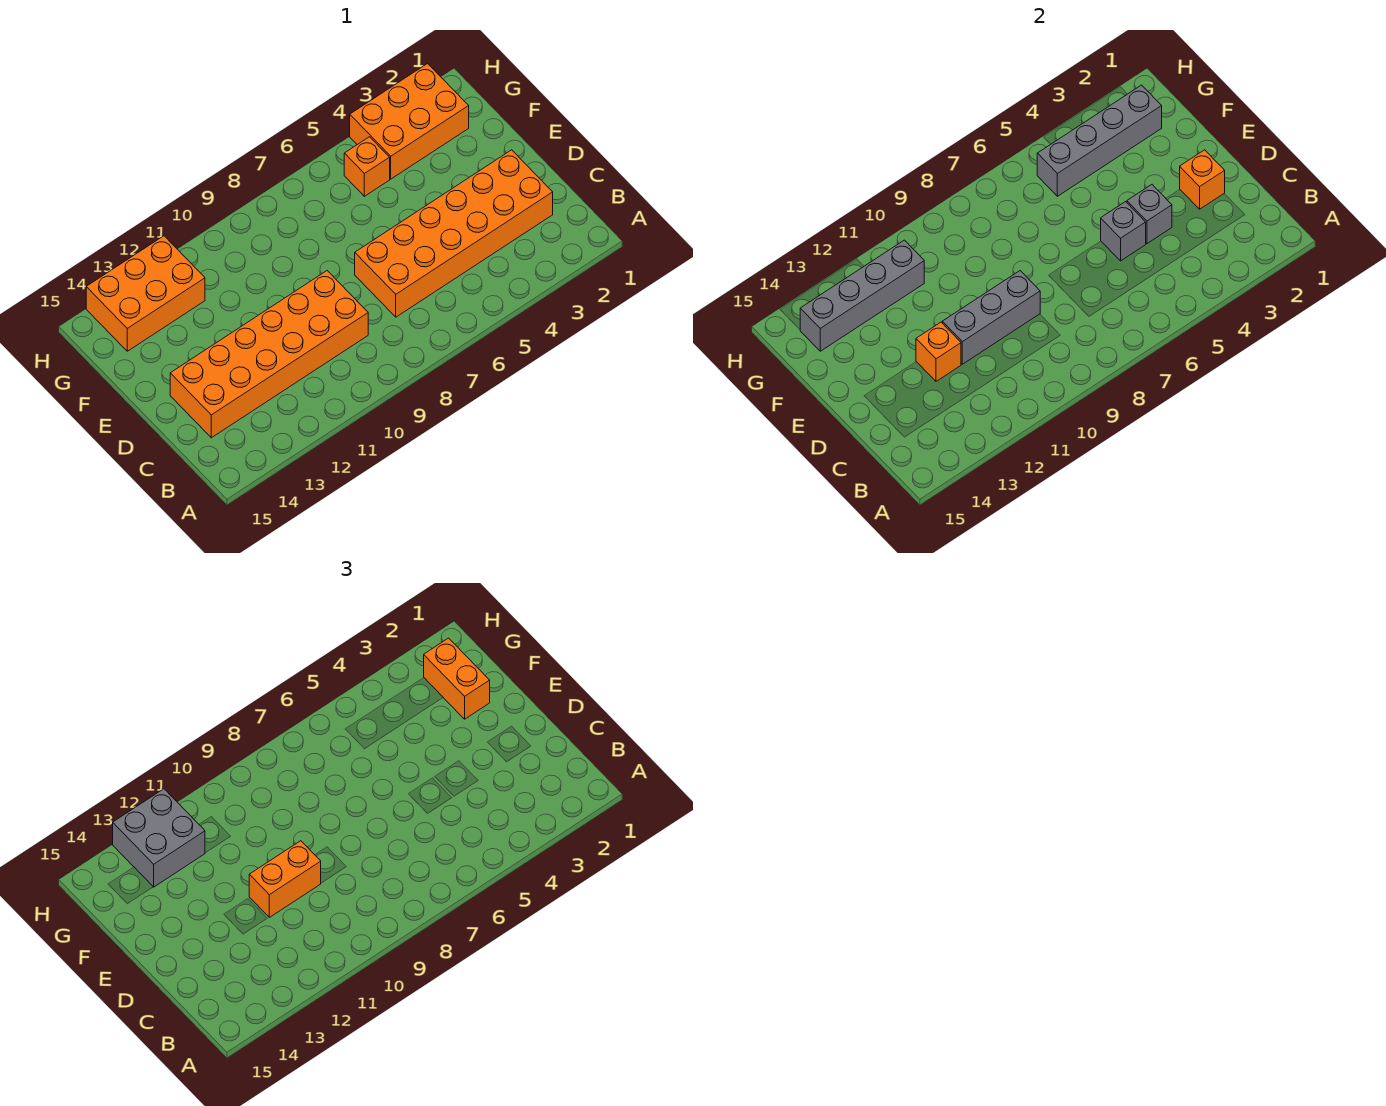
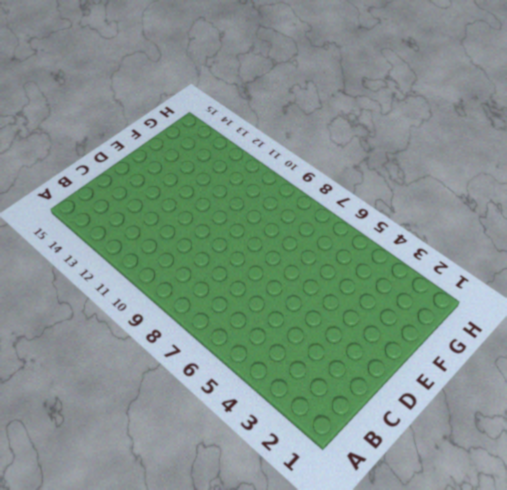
none -> orange 2x6 brick [355,150,553,317]
none -> orange 2x6 brick [170,271,368,438]
none -> orange 2x3 brick [350,64,469,179]

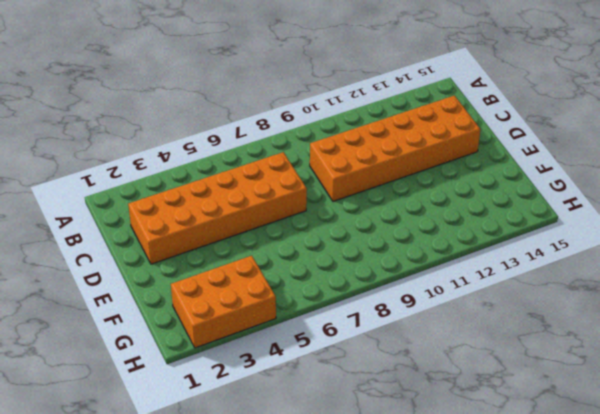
none -> orange 1x1 brick [344,137,390,196]
none -> orange 2x3 brick [86,236,205,351]
none -> orange 1x1 brick [1180,150,1225,209]

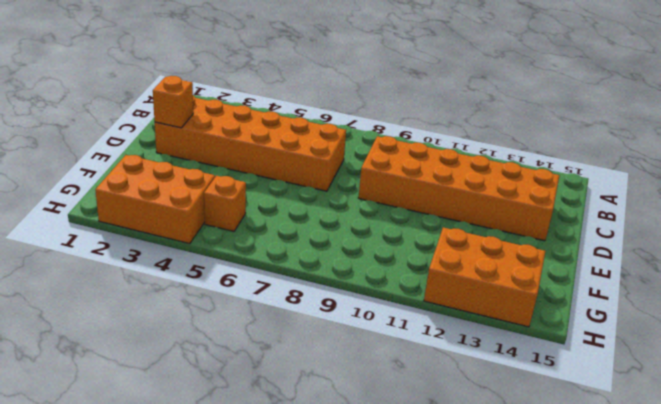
none -> grey 1x1 brick [1127,185,1172,244]
none -> grey 1x1 brick [1101,202,1146,261]
none -> grey 1x3 brick [942,271,1040,364]

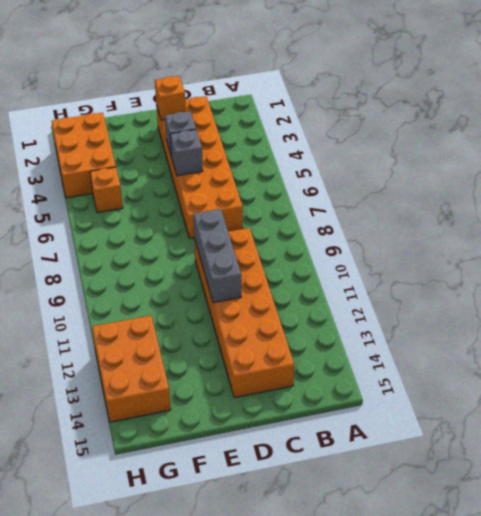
none -> orange 1x1 brick [916,322,961,381]
none -> grey 1x4 brick [1037,85,1162,196]
none -> grey 1x4 brick [800,240,924,351]

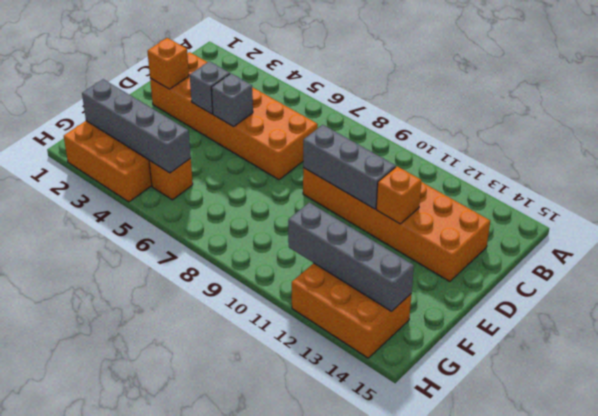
none -> orange 1x2 brick [249,841,321,917]
none -> orange 1x2 brick [424,638,490,719]
none -> grey 2x2 brick [113,789,205,887]

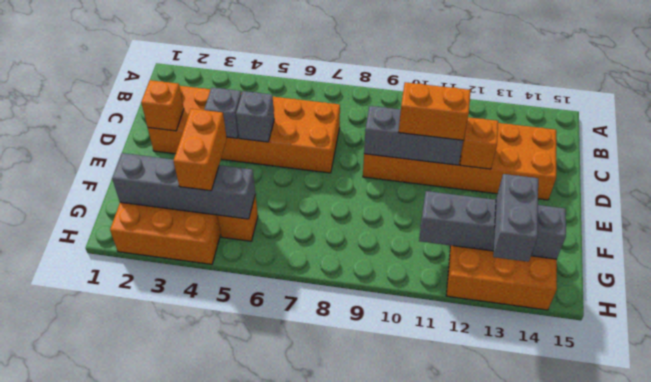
orange 1x2 brick [173,109,227,191] -> orange 1x2 brick moved to [424,638,490,719]
grey 1x2 brick [493,174,538,262] -> grey 2x2 brick [113,789,205,887]

